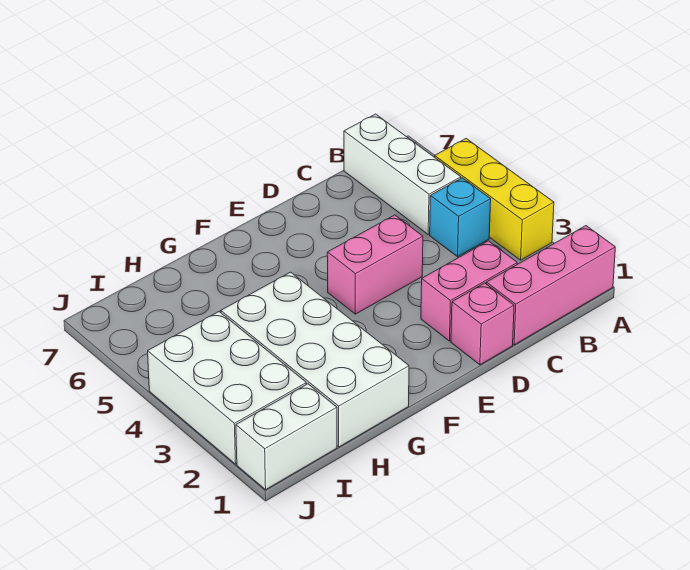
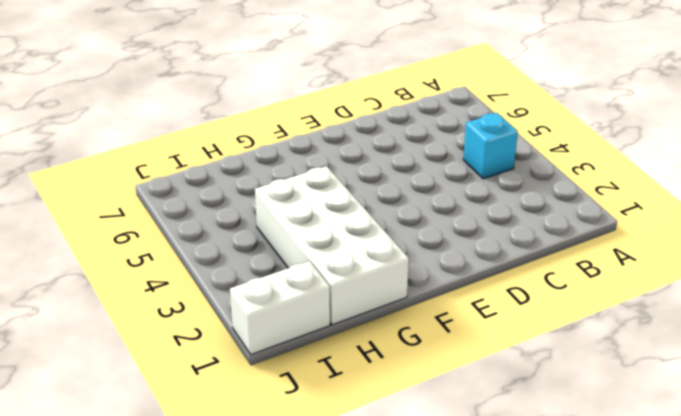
none -> pink 1x3 brick [486,226,615,345]
none -> yellow 1x3 brick [435,139,554,260]

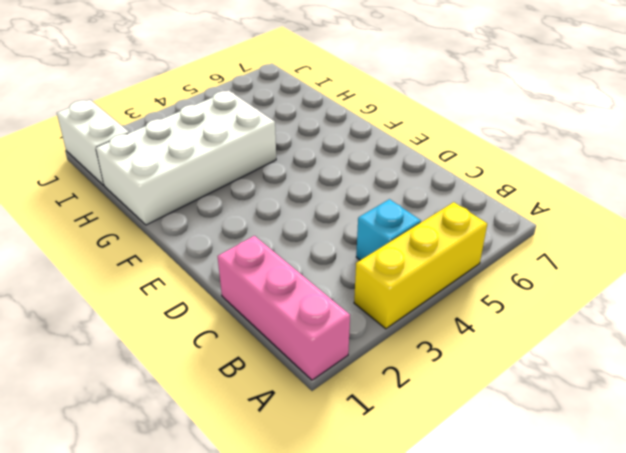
none -> white 1x3 brick [344,114,461,234]
none -> pink 1x2 brick [421,241,517,341]

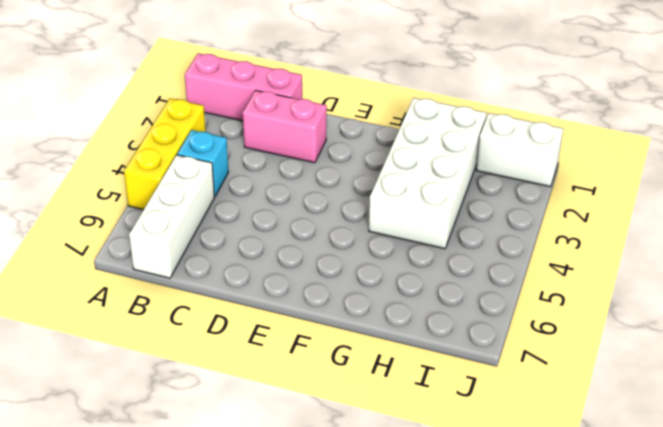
none -> pink 1x1 brick [451,283,514,365]
none -> pink 1x2 brick [327,215,423,314]

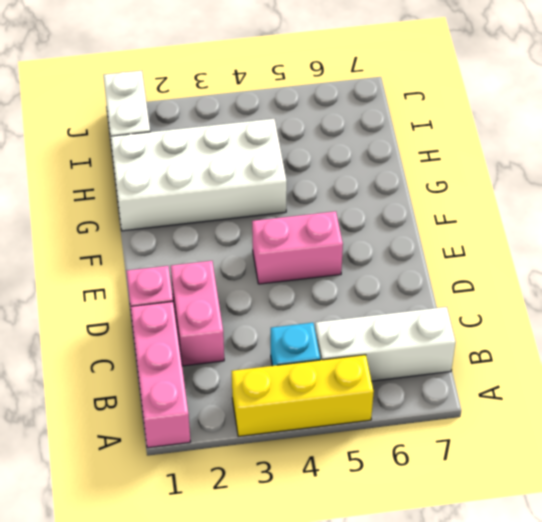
pink 1x2 brick [252,211,343,284] -> pink 1x2 brick turned to [327,215,423,314]
none -> white 2x3 brick [148,312,306,464]

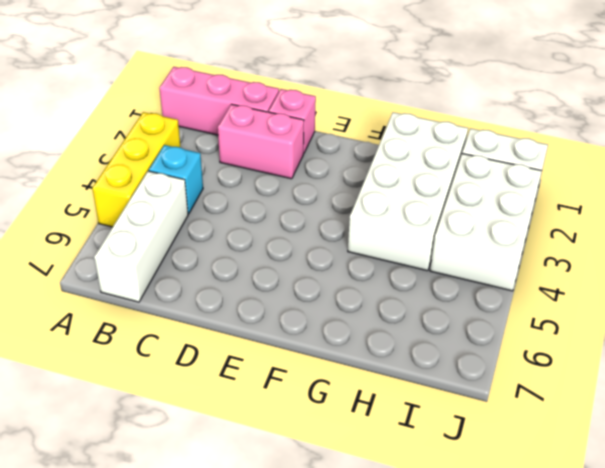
none -> pink 1x2 brick [327,215,423,314]

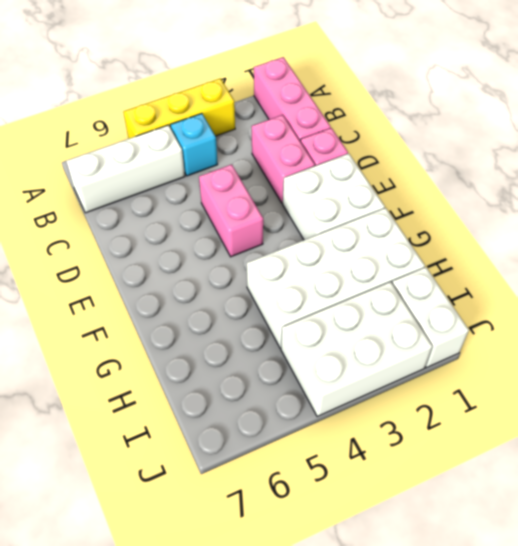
white 2x2 brick [283,154,385,240] -> none

